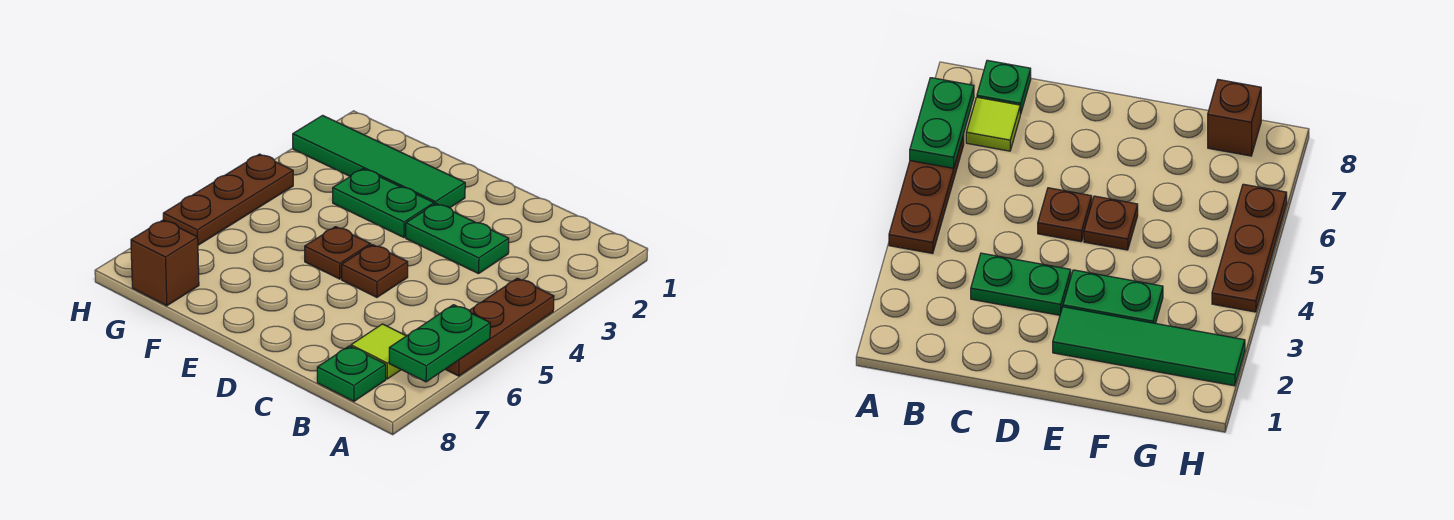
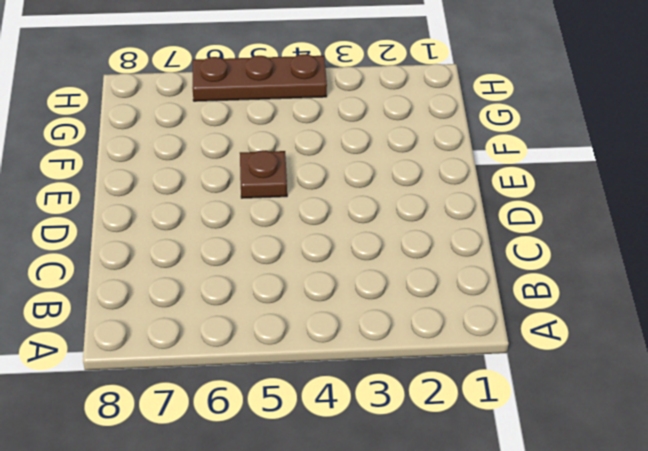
none -> brown 1x3 plate [445,278,554,376]
none -> lime 1x1 tile [351,324,406,379]

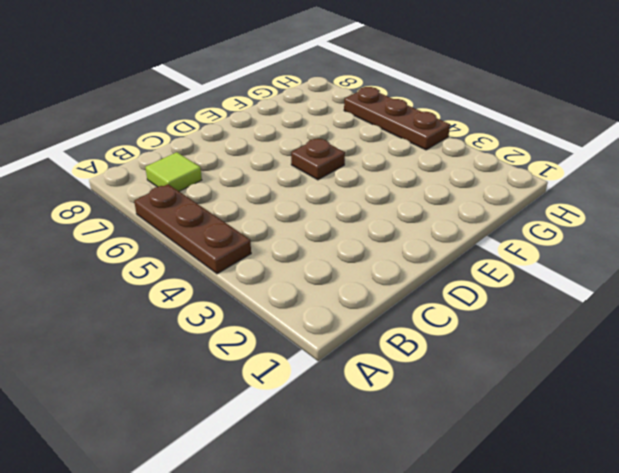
none -> green 1x1 plate [317,346,386,401]
none -> green 1x2 plate [406,204,509,274]

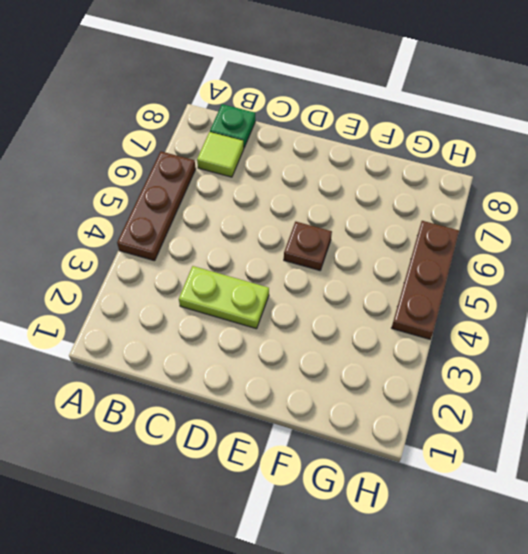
lime 1x2 plate [179,266,269,329] -> green 1x2 plate [406,204,509,274]
none -> brown 1x1 plate [342,245,408,297]
none -> green 1x4 tile [293,115,465,208]

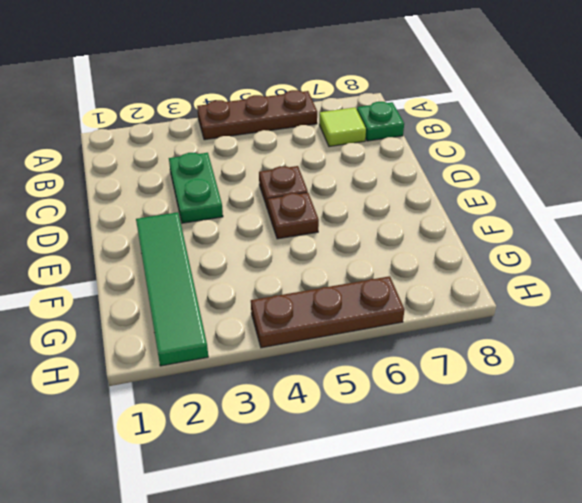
none -> green 1x2 plate [333,169,434,237]
none -> brown 1x1 brick [131,220,199,306]

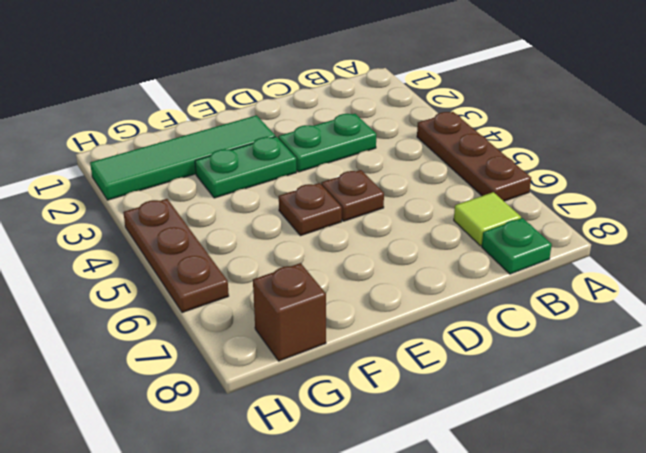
none -> green 1x2 plate [389,305,490,382]

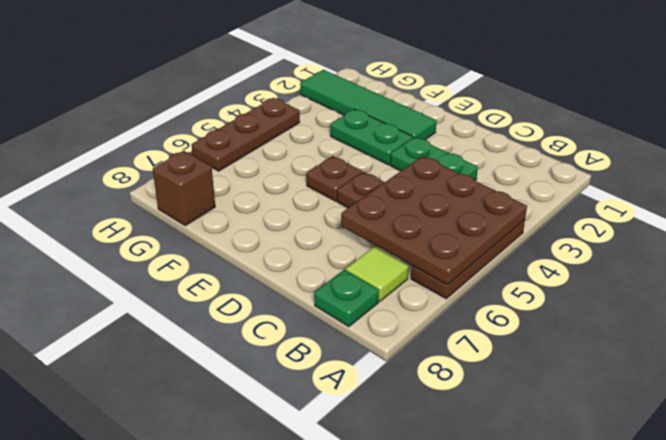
brown 3x3 plate [341,156,527,285] -> green 1x2 plate [389,305,490,382]

